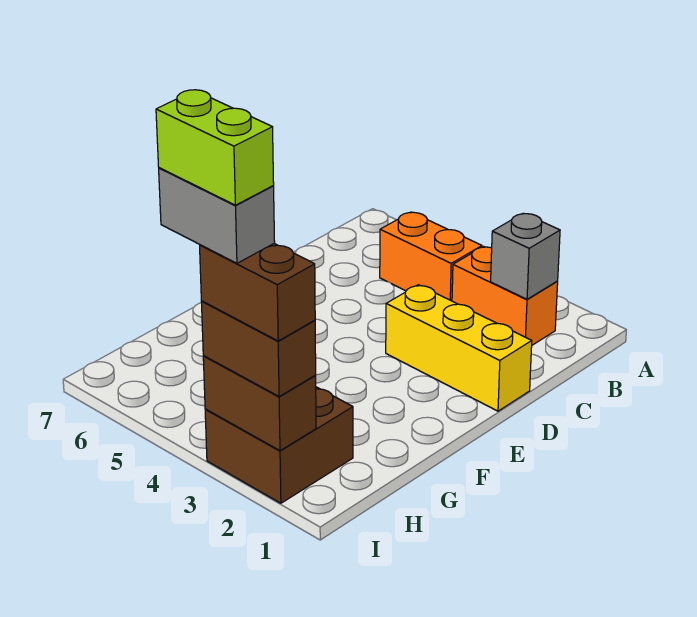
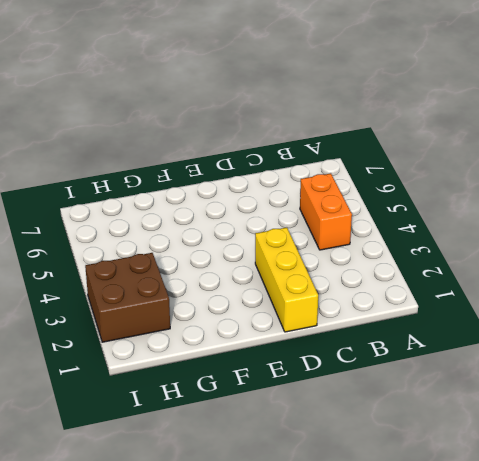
none -> orange 1x2 brick [452,246,558,345]
none -> grey 1x1 brick [491,213,560,299]

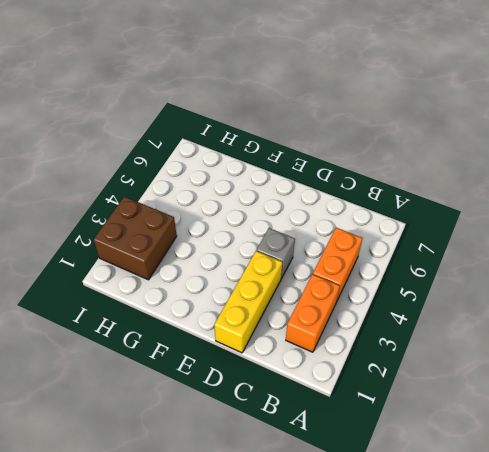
grey 1x1 brick [256,228,295,279] -> grey 1x1 brick moved to [491,213,560,299]
none -> brown 1x2 brick [203,356,316,451]
none -> brown 1x2 brick [201,301,316,397]

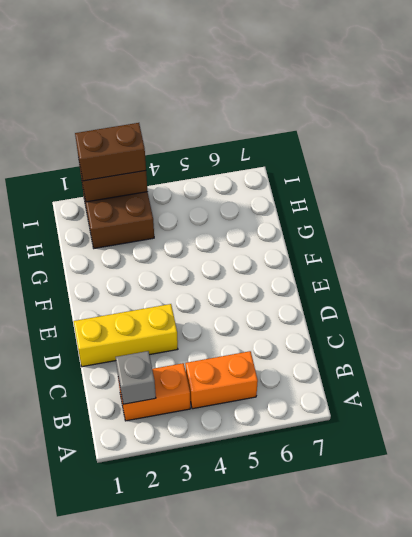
none -> brown 1x2 brick [200,244,315,341]
none -> grey 1x2 brick [159,168,275,263]

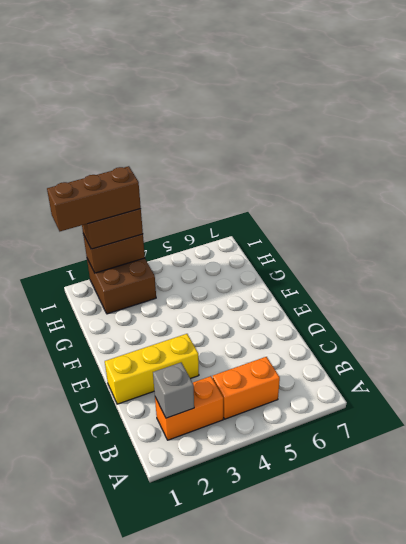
brown 1x3 brick [47,166,141,231] -> brown 1x2 brick [200,244,315,341]
none -> grey 1x2 brick [159,168,275,263]
none -> lime 1x2 brick [156,90,274,205]

